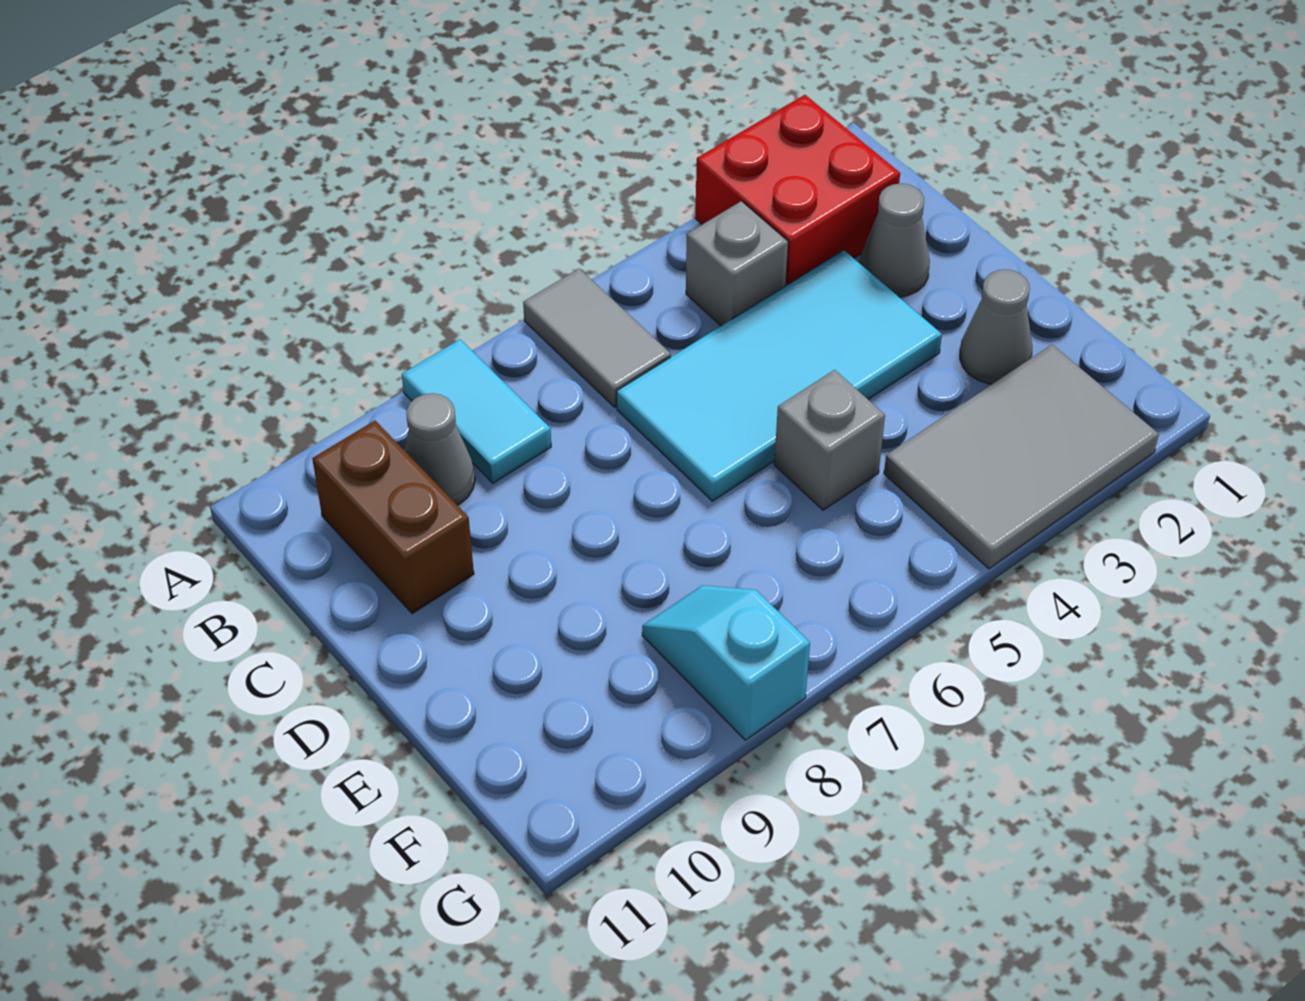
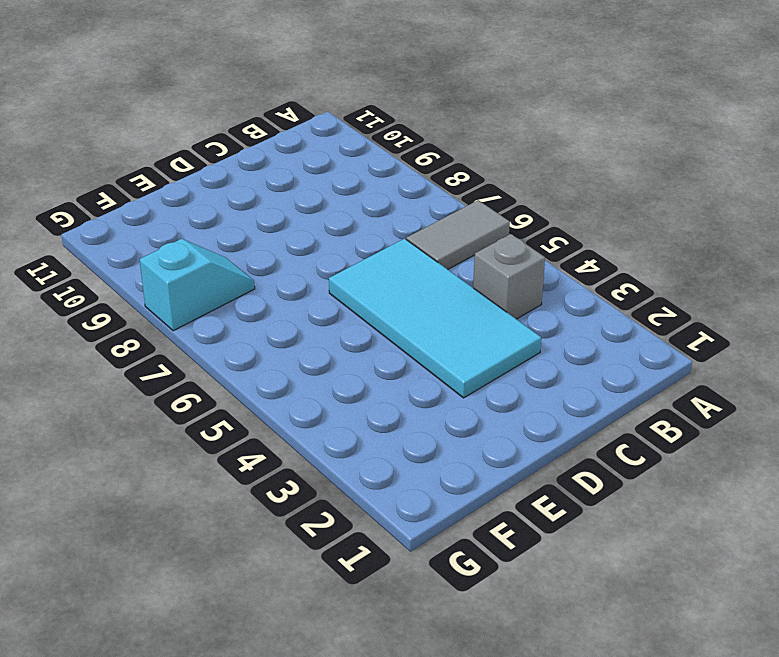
none -> red 2x2 brick [695,95,900,285]
none -> cyan 1x2 tile [402,339,551,483]
none -> grey 1x1 cone [404,393,475,505]

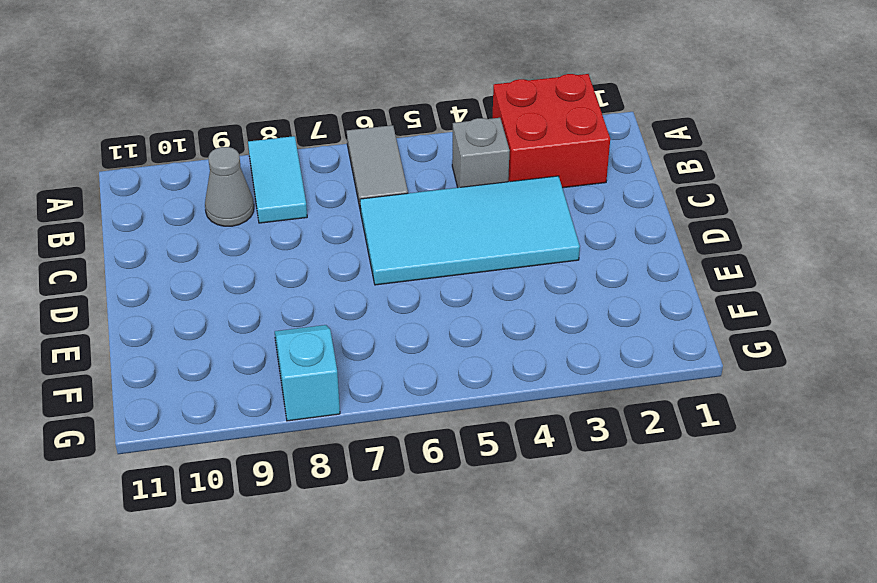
none -> brown 1x2 brick [312,421,474,614]
none -> grey 1x1 cone [860,184,930,297]
none -> grey 1x1 cone [960,270,1032,384]

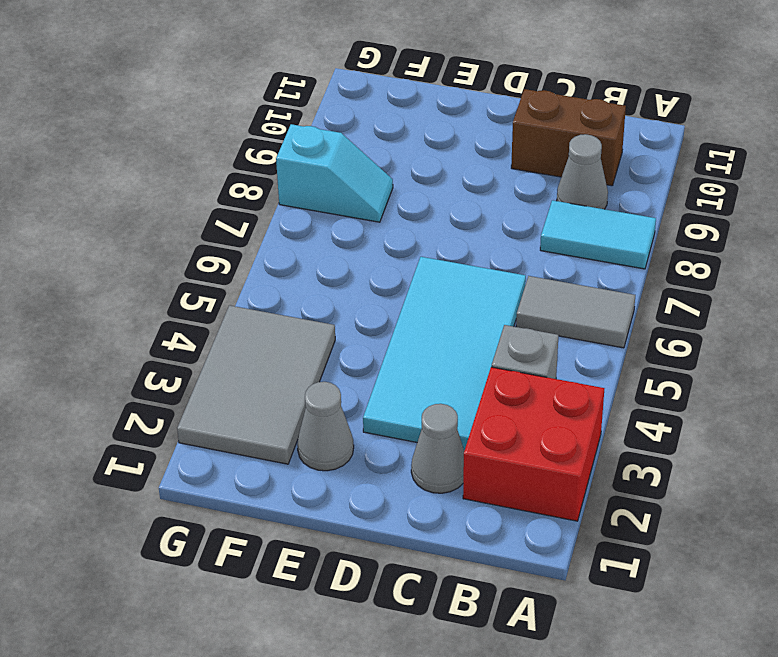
none -> grey 1x1 brick [774,370,885,510]

